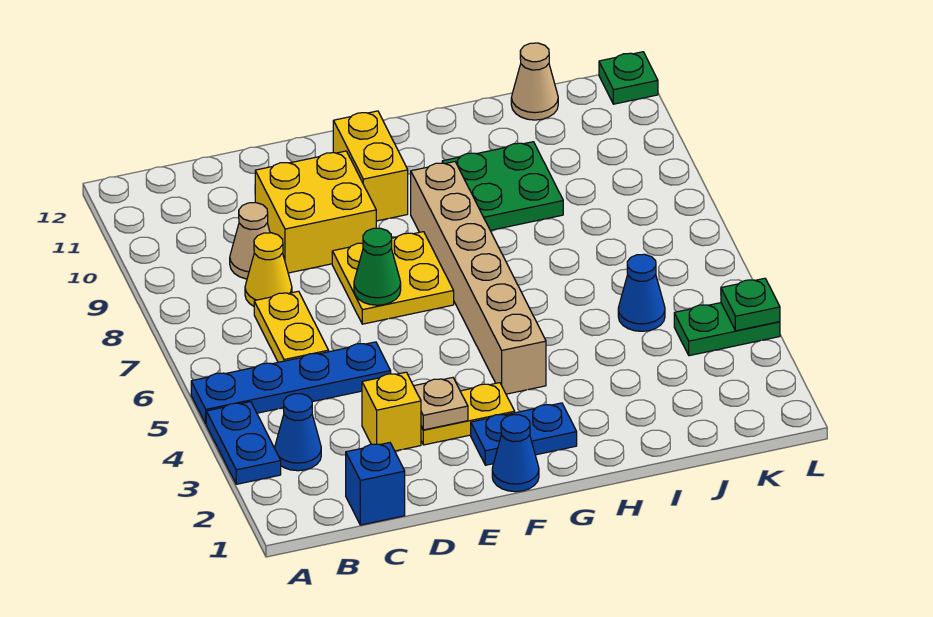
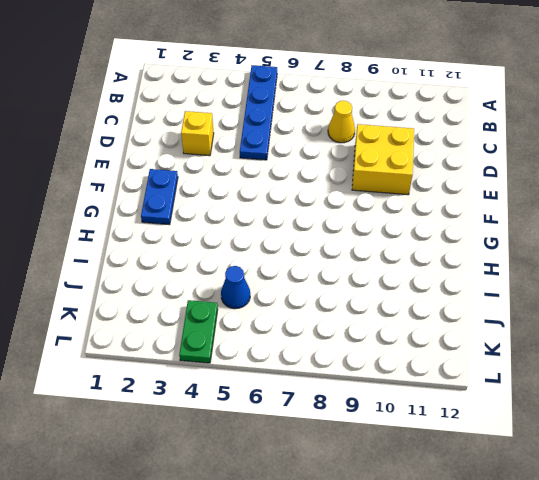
none -> blue 1x2 plate [206,402,281,484]
none -> blue 1x1 cone [275,394,321,471]
none -> blue 1x1 brick [346,443,405,525]

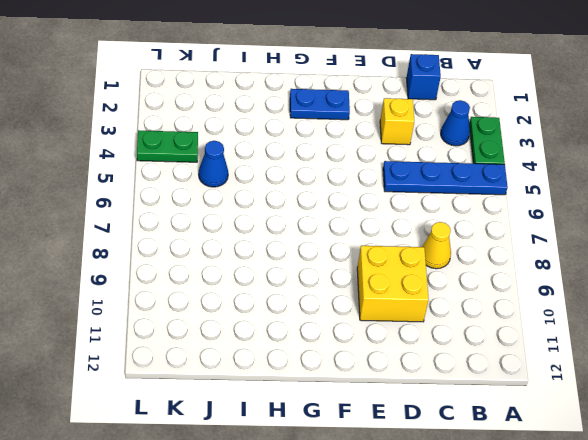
green 1x2 plate [469,117,505,164] -> blue 1x2 plate [206,402,281,484]
none -> yellow 1x2 plate [254,291,329,362]
none -> tan 1x1 cone [230,203,270,279]
none -> yellow 1x2 plate [421,383,515,445]

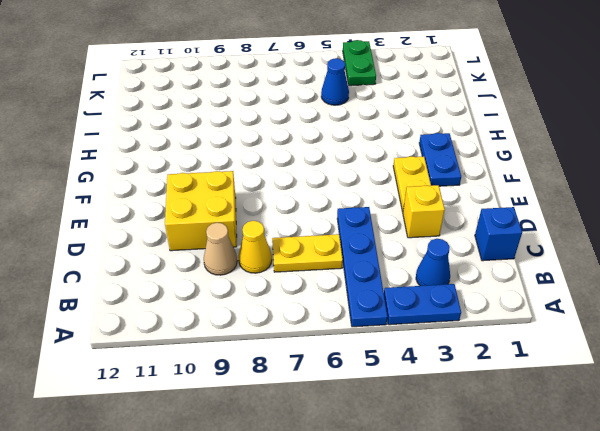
none -> yellow 2x2 plate [332,232,454,324]
none -> blue 1x1 cone [492,415,539,492]
none -> yellow 1x2 brick [333,111,408,221]

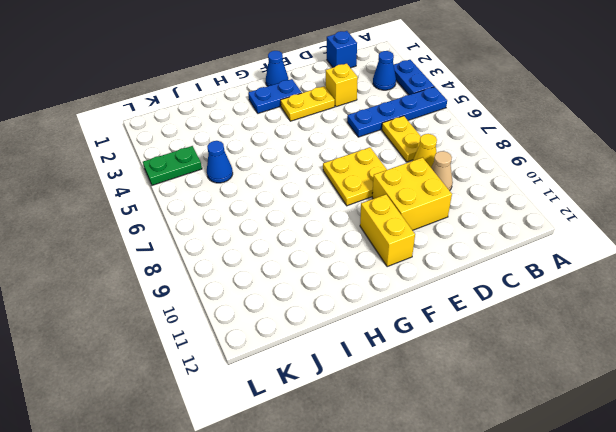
none -> tan 1x6 brick [411,162,546,394]
none -> green 2x2 plate [442,142,563,230]
none -> tan 1x1 cone [511,43,558,120]

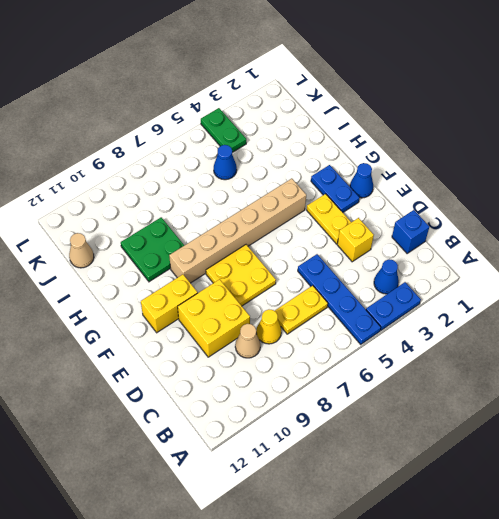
none -> green 1x1 plate [599,52,658,104]
none -> tan 1x1 plate [414,378,468,430]
none -> green 1x1 cone [354,228,401,305]

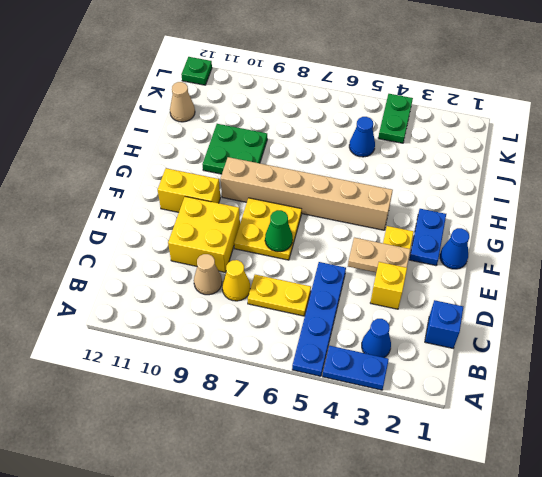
tan 1x2 plate [348,238,410,272] -> tan 1x1 plate [414,378,468,430]
none -> green 1x1 plate [721,278,780,331]

